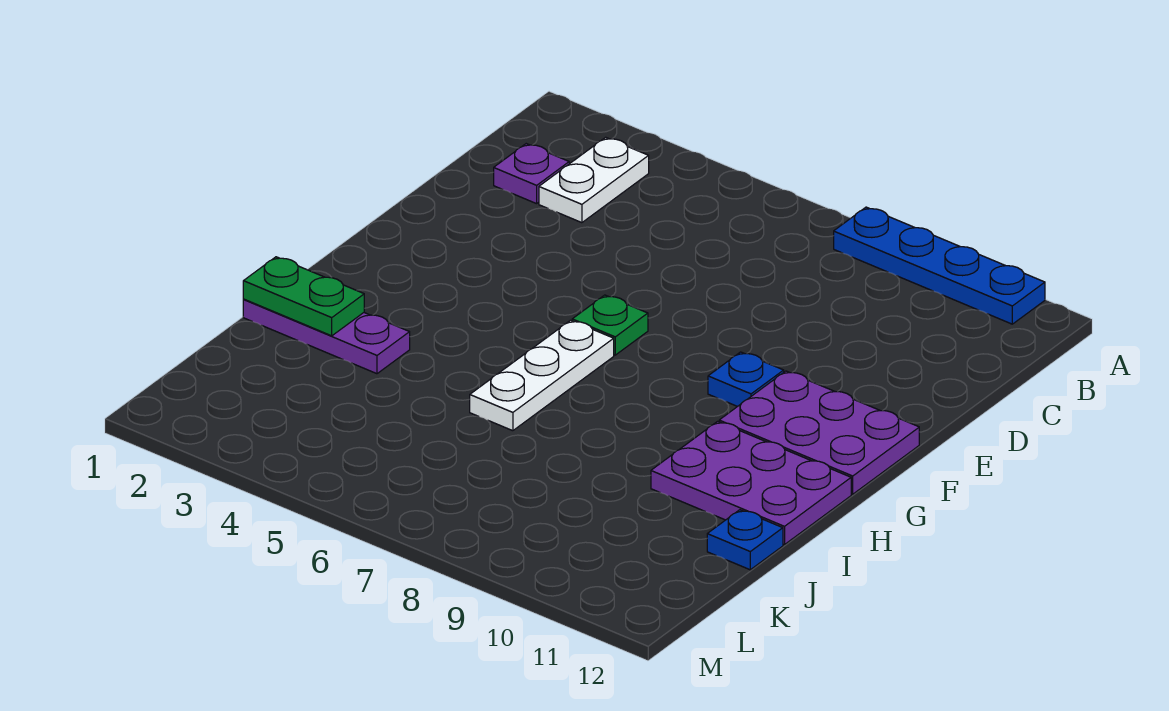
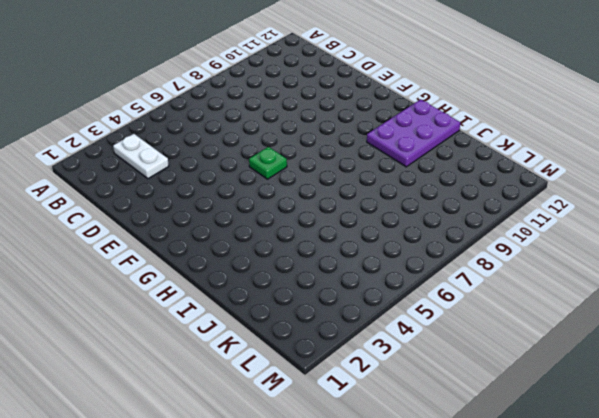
none -> blue 1x4 plate [834,207,1045,324]
none -> purple 1x1 plate [494,144,569,204]

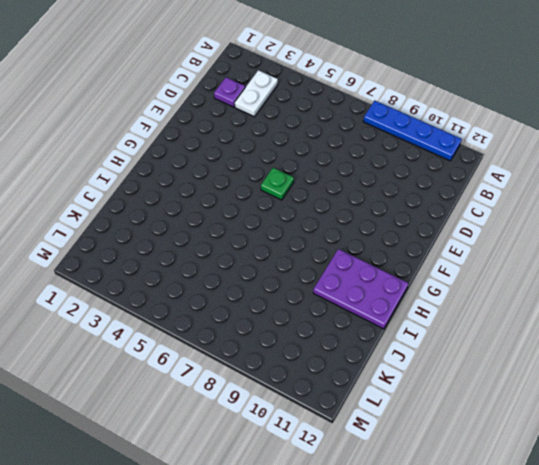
none -> blue 1x1 plate [708,352,784,407]
none -> purple 2x3 plate [719,371,919,494]

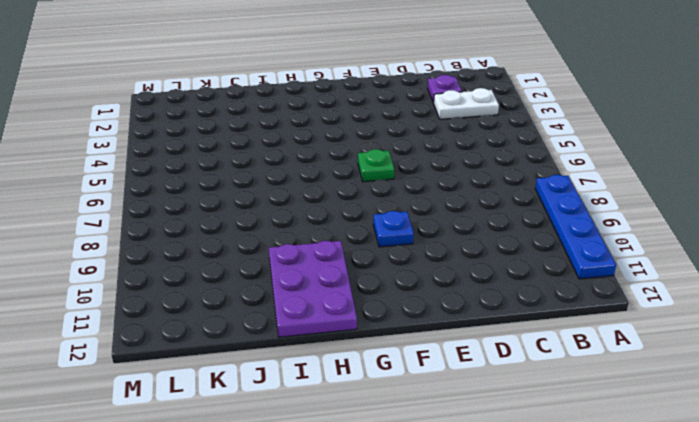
none -> purple 2x3 plate [719,371,919,494]
none -> white 1x3 plate [470,320,614,431]

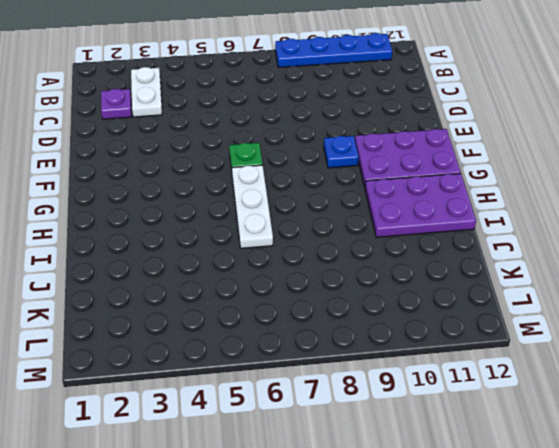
none -> purple 1x3 plate [243,299,410,374]
none -> blue 1x1 plate [707,510,783,570]

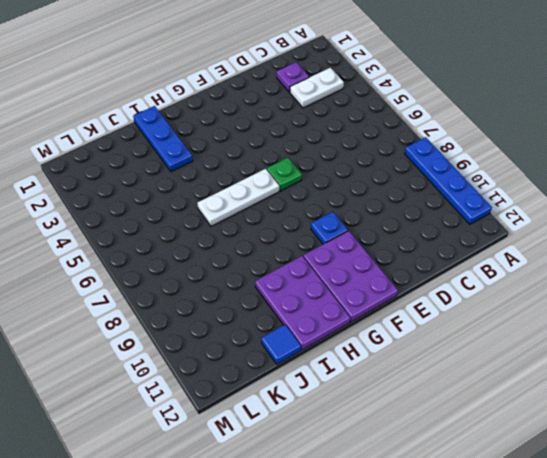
blue 1x3 plate [133,106,193,172] -> purple 1x3 plate [243,299,410,374]
blue 1x1 tile [261,325,301,364] -> blue 1x1 plate [707,510,783,570]
none -> green 1x2 plate [243,257,364,336]

